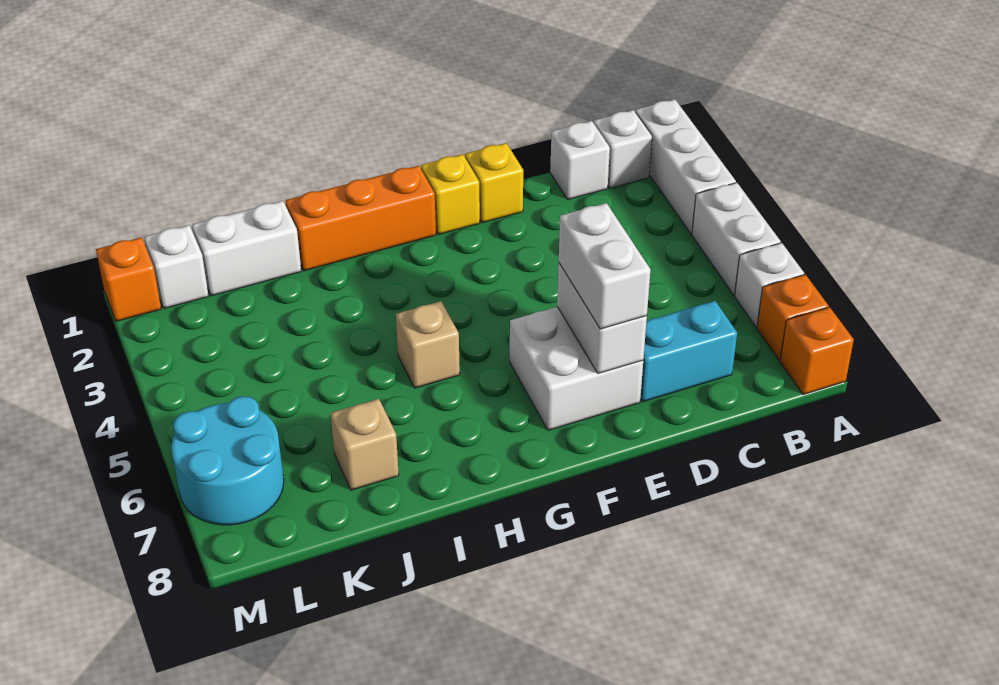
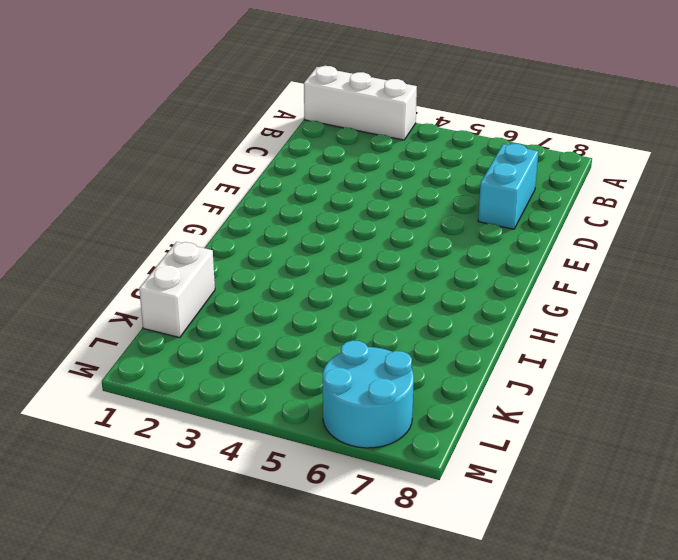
none -> white 1x2 brick [692,183,781,295]
none -> white 1x1 brick [735,243,804,327]
none -> orange 1x1 brick [757,275,828,360]

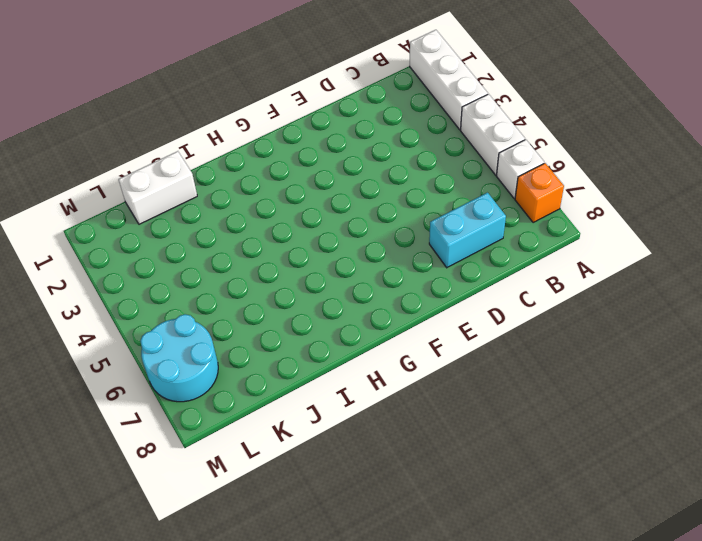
none -> orange 1x1 brick [780,307,854,395]
none -> white 1x1 brick [594,110,652,188]
none -> white 1x1 brick [550,121,610,200]

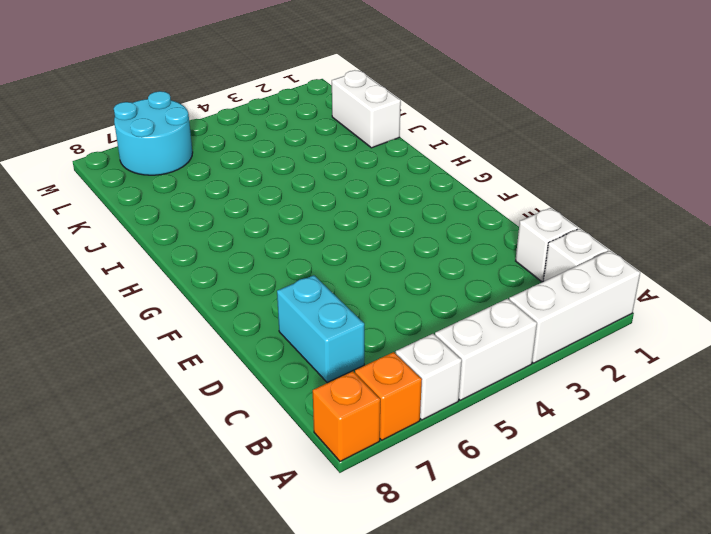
none -> yellow 1x1 brick [465,143,523,223]
none -> white 2x2 brick [510,307,643,430]
none -> yellow 1x1 brick [421,154,480,235]

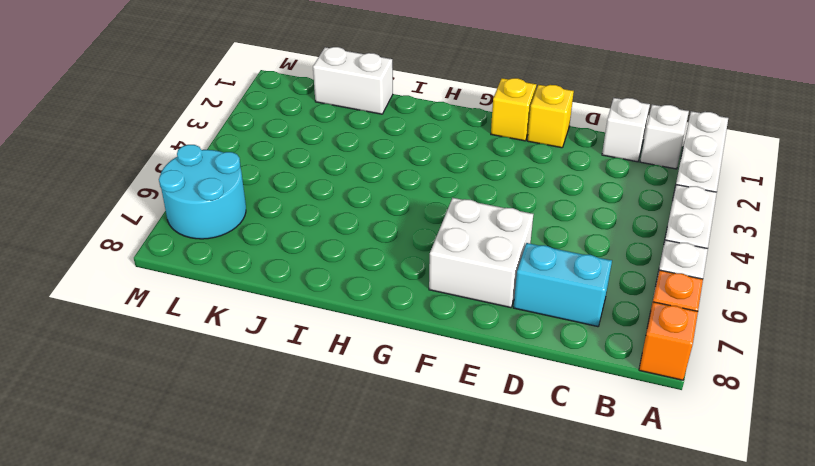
none -> orange 1x3 brick [285,166,436,271]
none -> tan 1x1 brick [396,301,460,388]
none -> tan 1x1 brick [331,399,399,490]

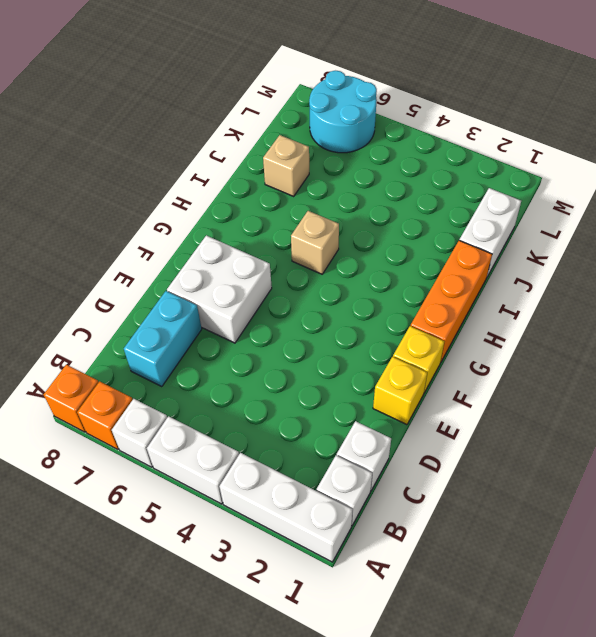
none -> white 1x1 brick [144,225,208,308]
none -> orange 1x1 brick [96,237,161,321]
none -> white 1x2 brick [557,263,647,373]

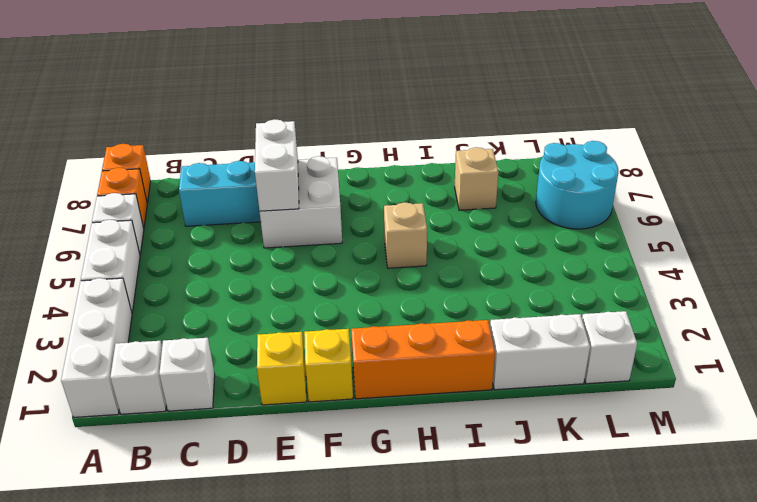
none -> orange 1x1 brick [96,237,161,321]
none -> white 1x2 brick [559,203,651,329]

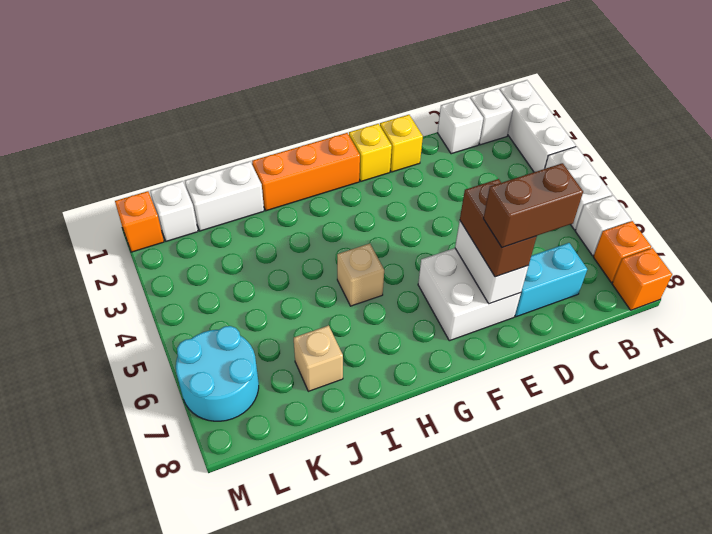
brown 1x2 brick [483,163,583,247] -> none
brown 1x2 brick [460,179,537,277] -> white 1x2 brick [559,203,651,329]

